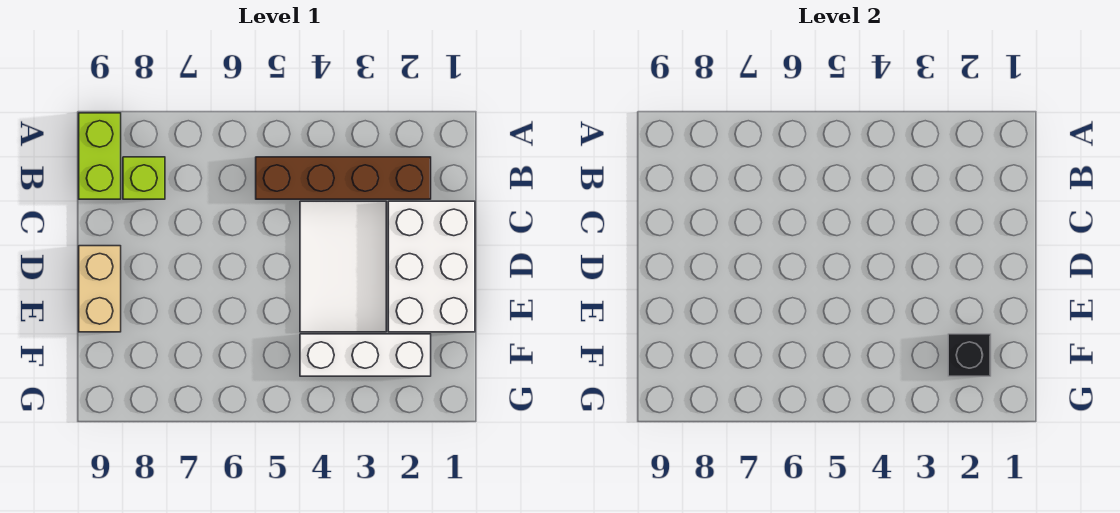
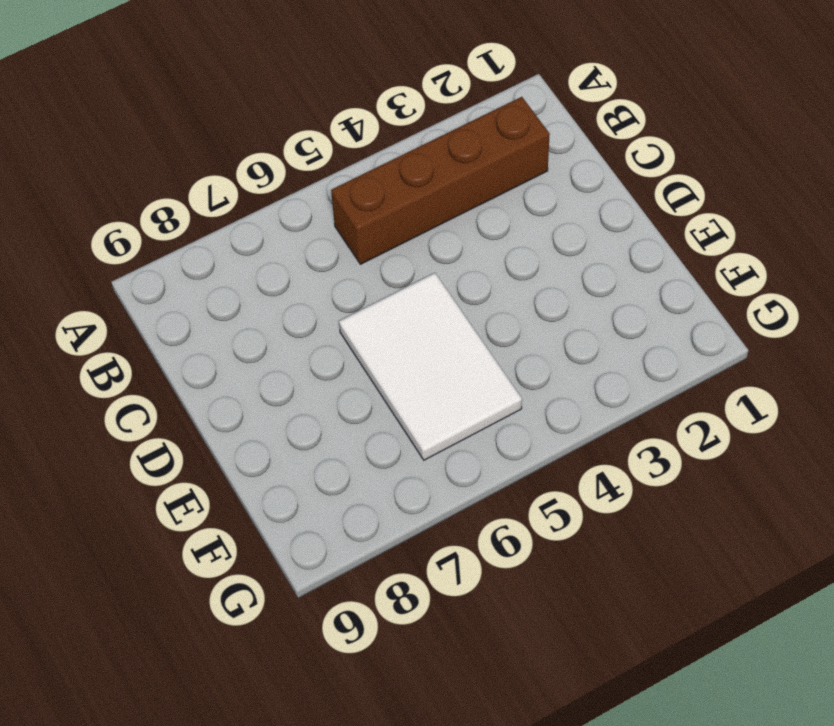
white 2x3 tile [339,273,522,460] -> white 2x3 tile moved to [300,201,386,332]
none -> lime 1x2 brick [79,113,121,199]
none -> lime 1x1 brick [123,157,165,199]

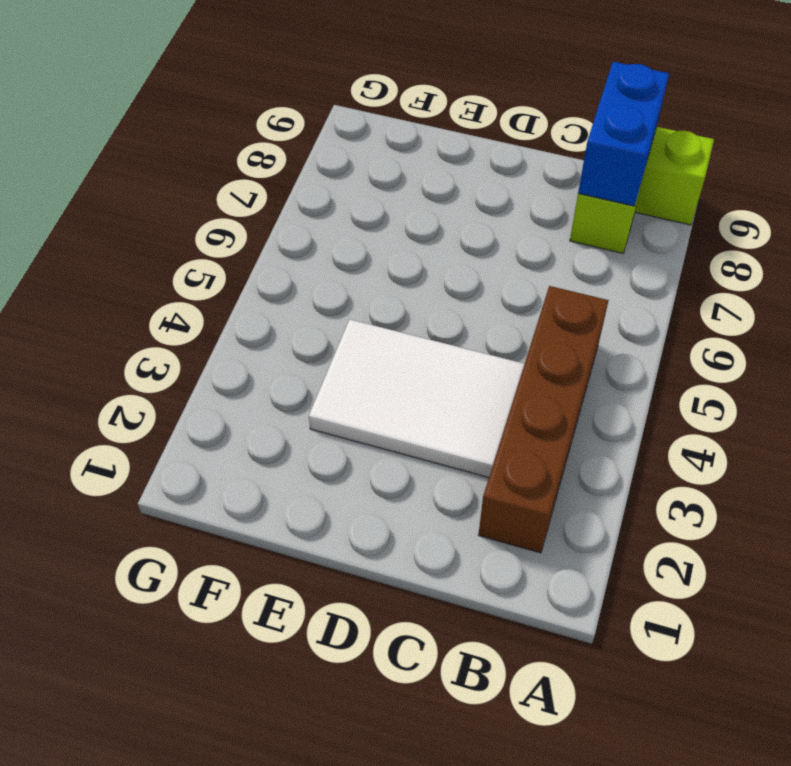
blue 1x2 brick [578,62,669,206] -> none
none -> white 2x3 brick [388,201,475,332]
none -> tan 1x2 brick [79,246,121,332]

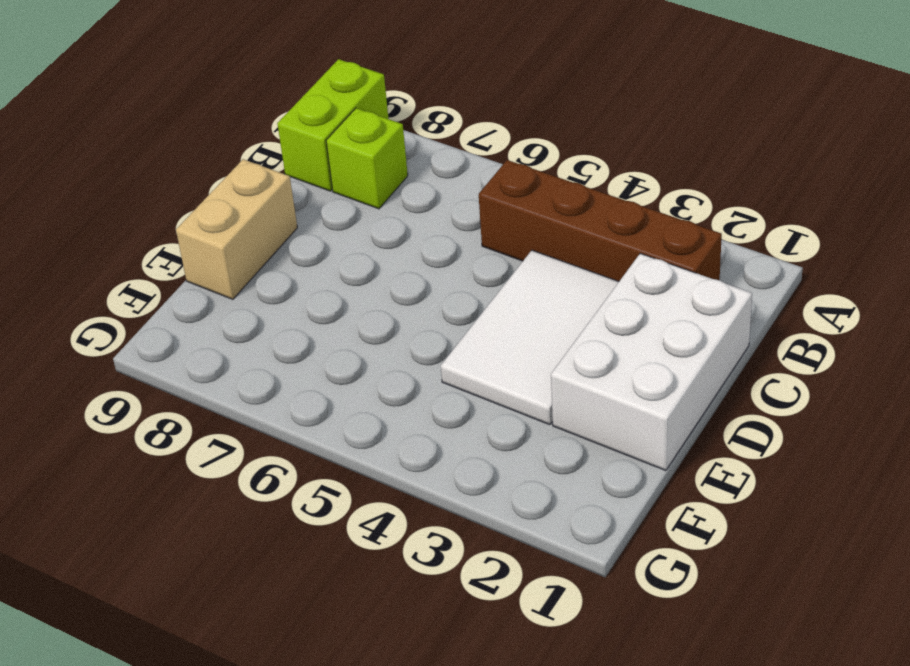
none -> white 1x3 brick [300,334,431,376]
none -> black 1x1 brick [948,334,991,376]

